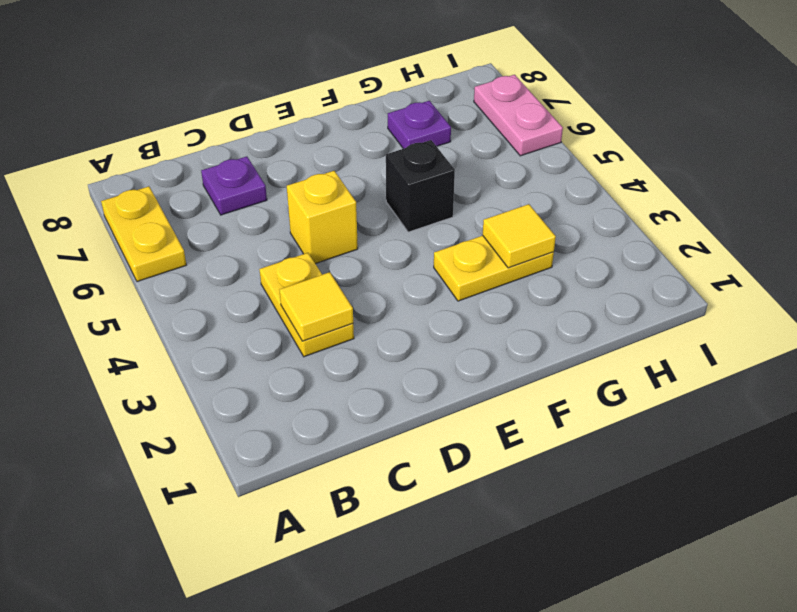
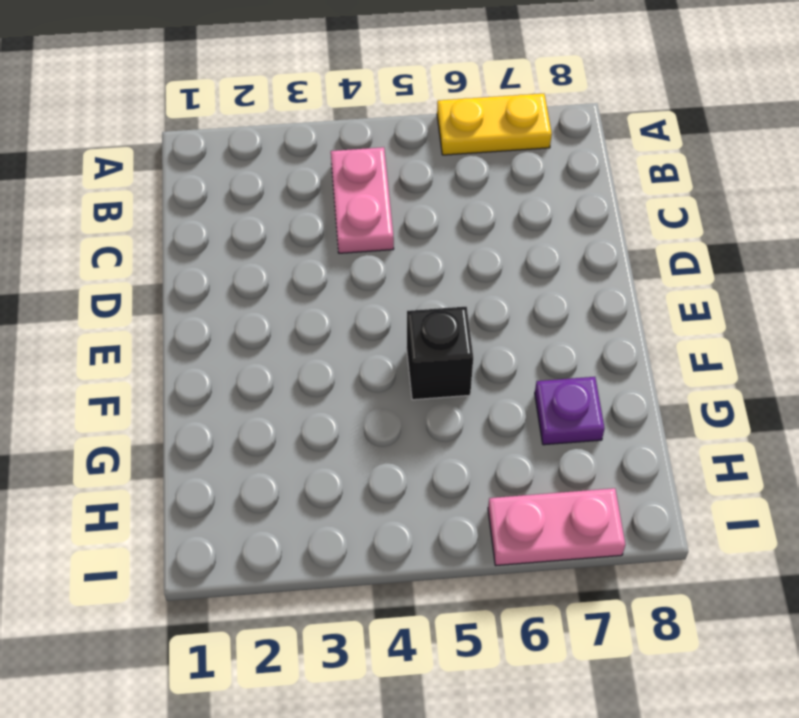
pink 1x2 plate [331,147,394,253] -> yellow 1x2 plate [259,253,354,357]
none -> purple 1x1 plate [201,156,267,215]
none -> yellow 1x1 brick [287,171,358,264]

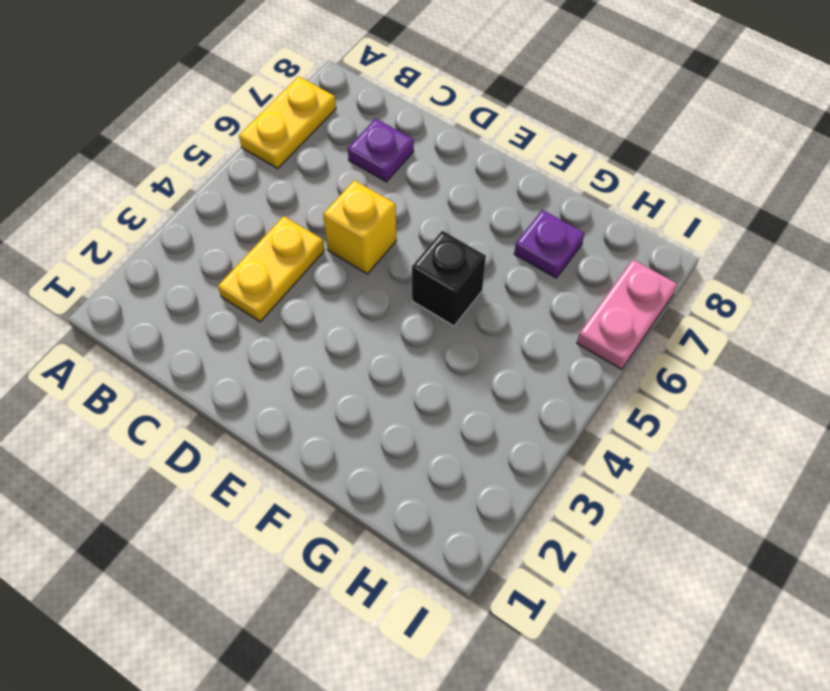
none -> yellow 1x2 plate [434,236,554,301]
none -> yellow 1x1 tile [280,272,353,341]

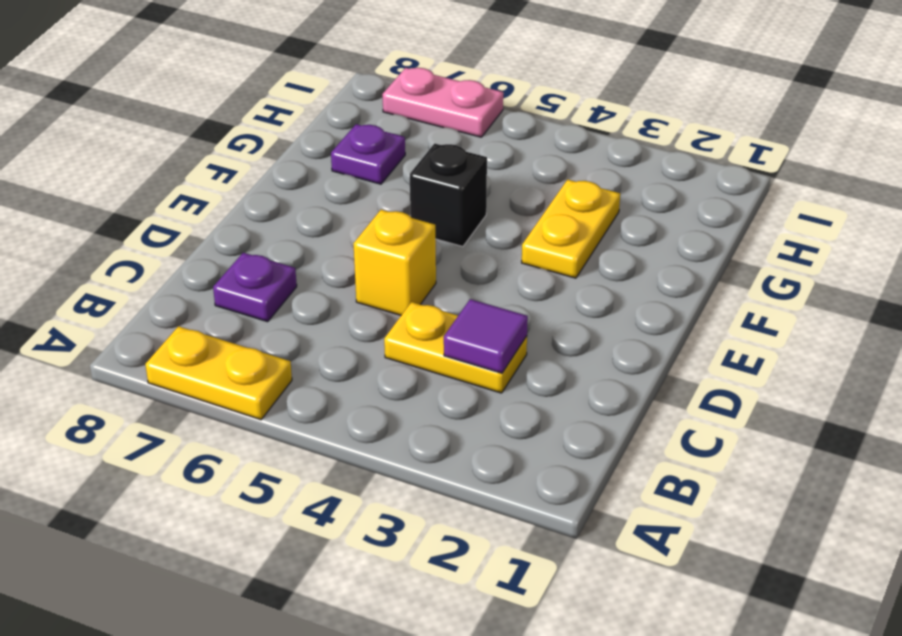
purple 1x1 tile [444,299,528,373] -> yellow 1x1 tile [280,272,353,341]
none -> yellow 1x1 tile [483,204,556,268]

